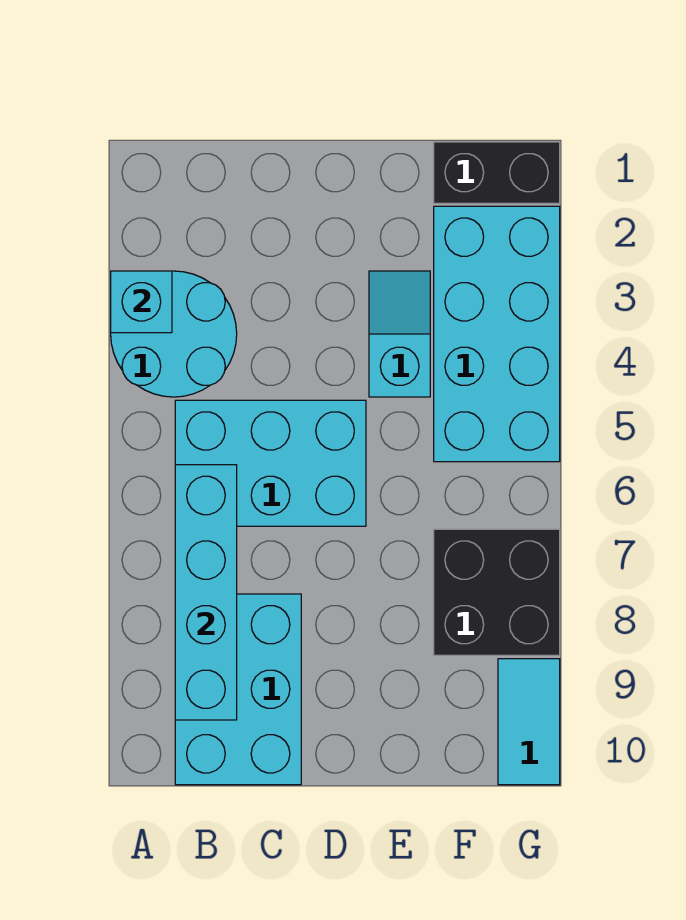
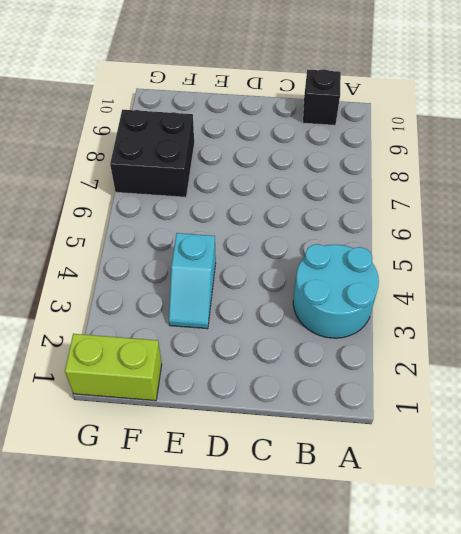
black 1x1 brick [303,69,341,125] -> cyan 2x3 brick [175,594,301,785]
lime 1x2 brick [65,334,162,401] -> black 1x2 brick [434,142,560,203]
none -> cyan 2x3 brick [175,400,366,526]
none -> cyan 2x4 brick [434,206,560,462]

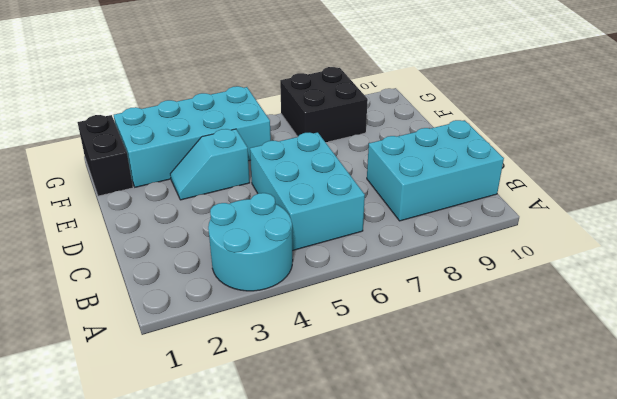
none -> cyan 1x2 tile [498,659,560,785]
none -> cyan 1x1 brick [111,271,172,333]

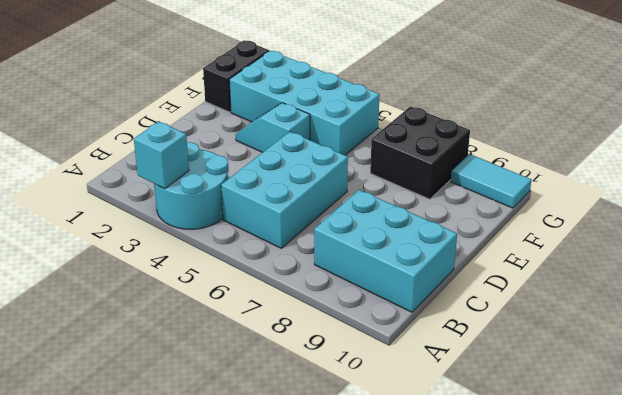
none -> cyan 1x4 brick [175,465,237,720]

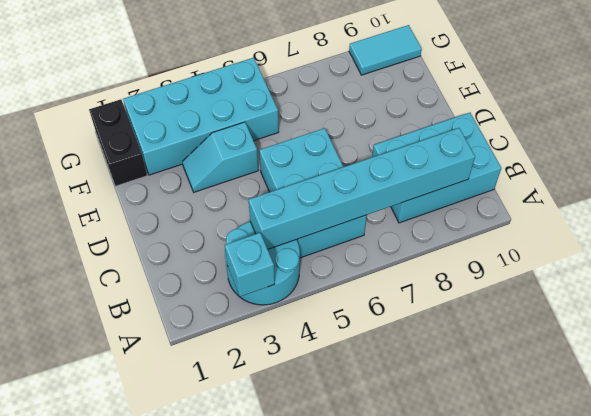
cyan 1x6 brick [249,128,475,249] -> cyan 1x4 brick [175,465,237,720]
none -> black 2x2 brick [434,529,560,655]

